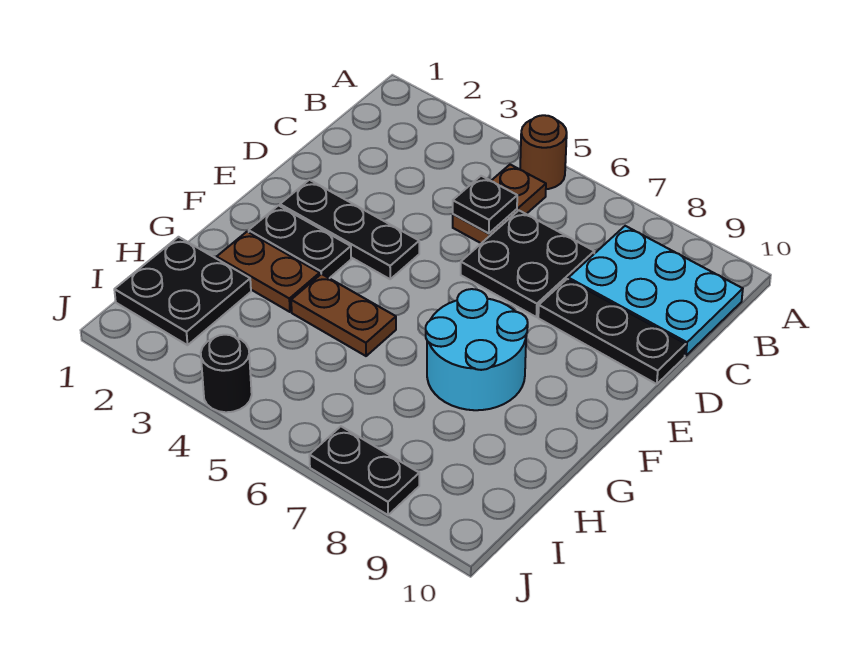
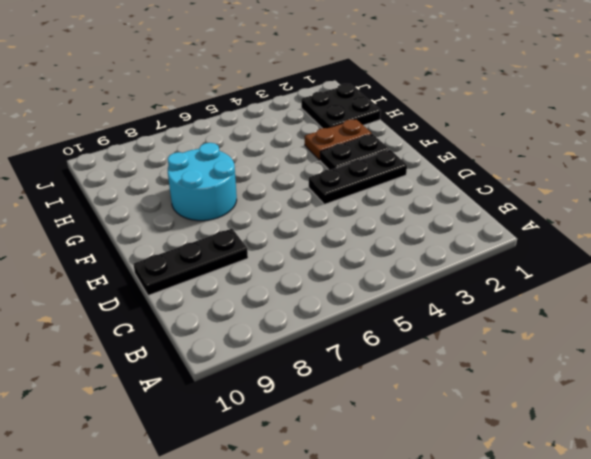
none -> brown 1x1 round brick [520,115,567,189]
none -> brown 1x2 plate [453,165,546,243]
none -> cyan 2x3 plate [568,226,743,356]

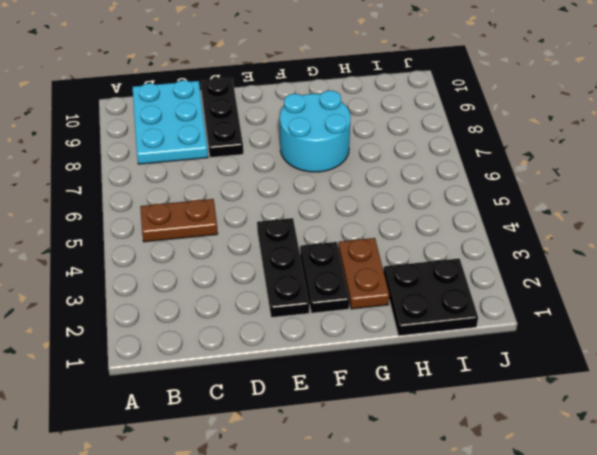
none -> brown 1x1 round brick [520,115,567,189]
none -> black 2x2 plate [461,210,594,317]
none -> brown 1x2 plate [291,274,396,356]

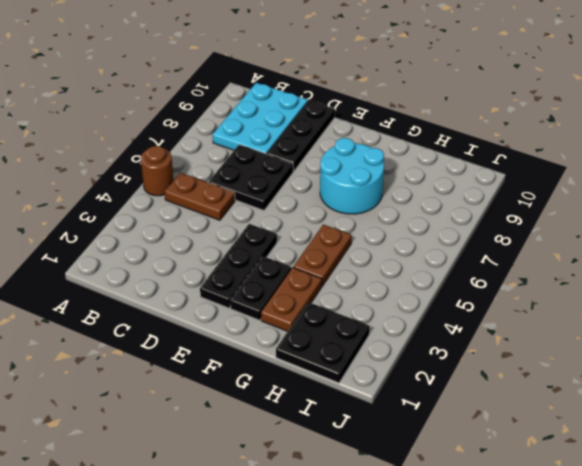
none -> black 1x1 round brick [201,335,252,412]
none -> black 1x2 plate [309,426,419,515]
none -> black 1x1 plate [453,176,517,234]

